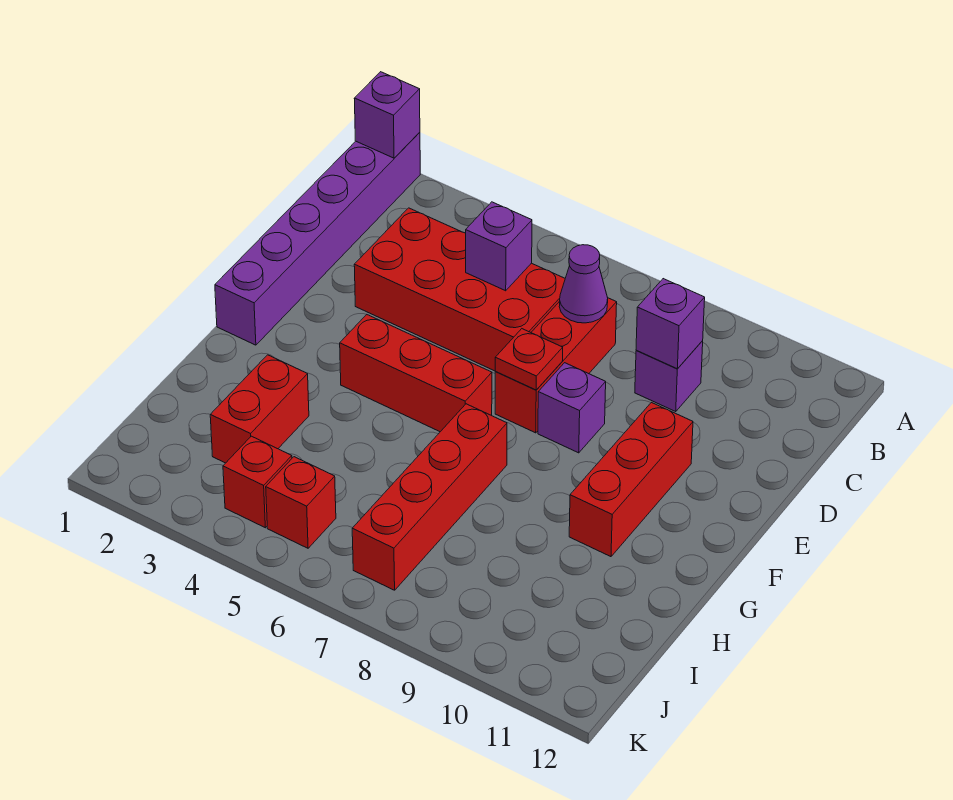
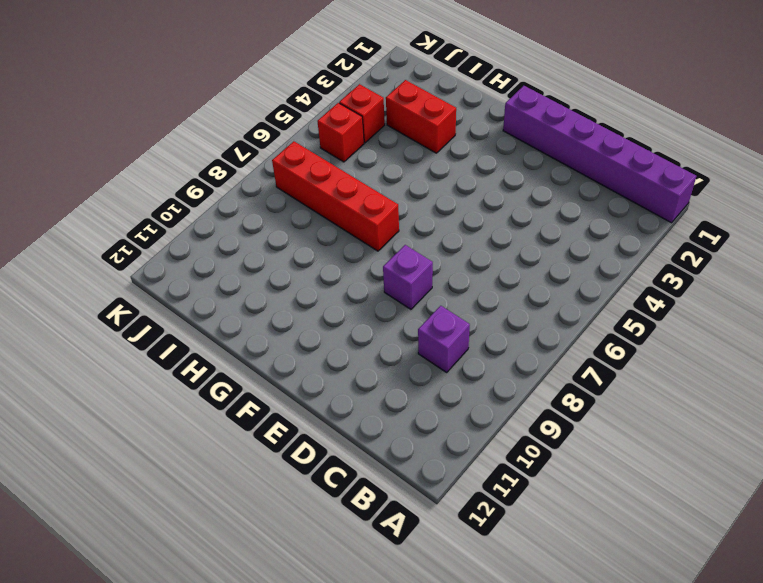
none -> red 2x4 brick [354,208,565,371]
none -> red 1x3 brick [495,298,617,433]
none -> red 1x3 brick [569,403,693,557]

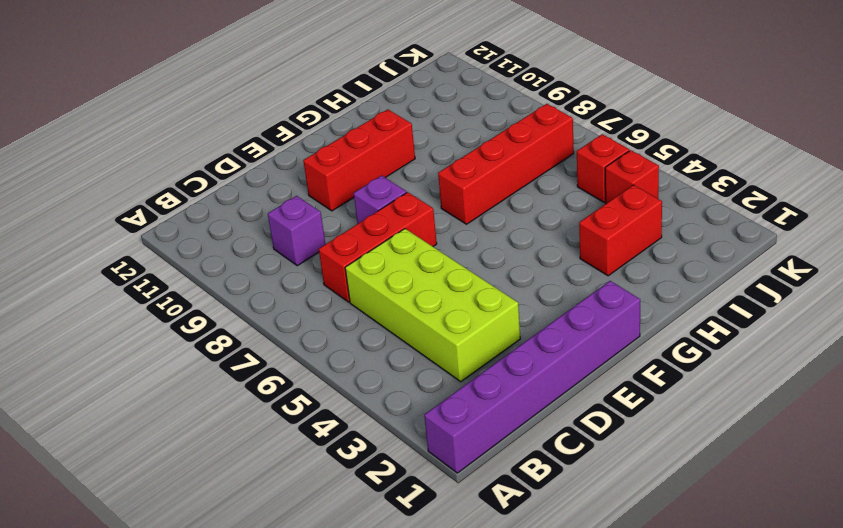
lime 2x4 brick [345,229,520,382] -> red 2x4 brick [354,208,565,371]
none -> red 1x3 brick [340,315,492,432]
none -> purple 1x1 brick [354,72,420,158]
none -> purple 1x1 brick [466,202,532,291]

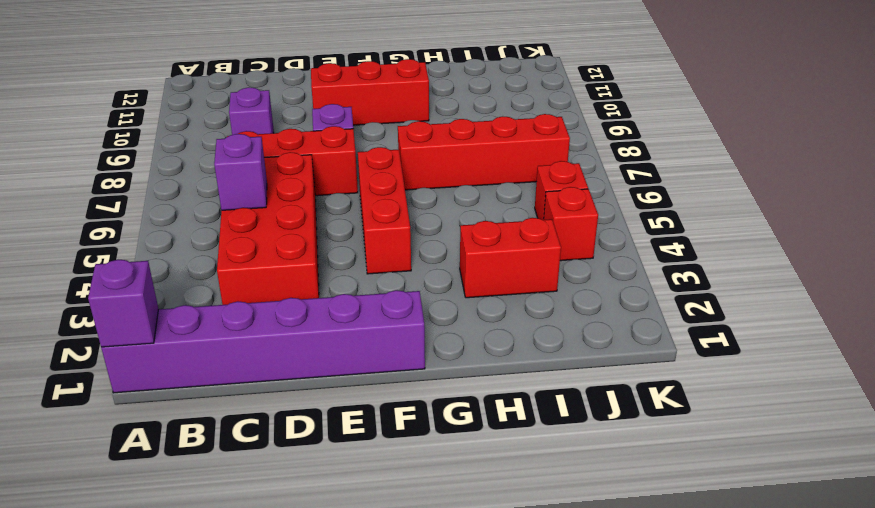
none -> purple 1x1 cone [559,245,608,323]
none -> purple 1x1 brick [636,279,705,369]
none -> red 1x1 plate [495,329,563,390]

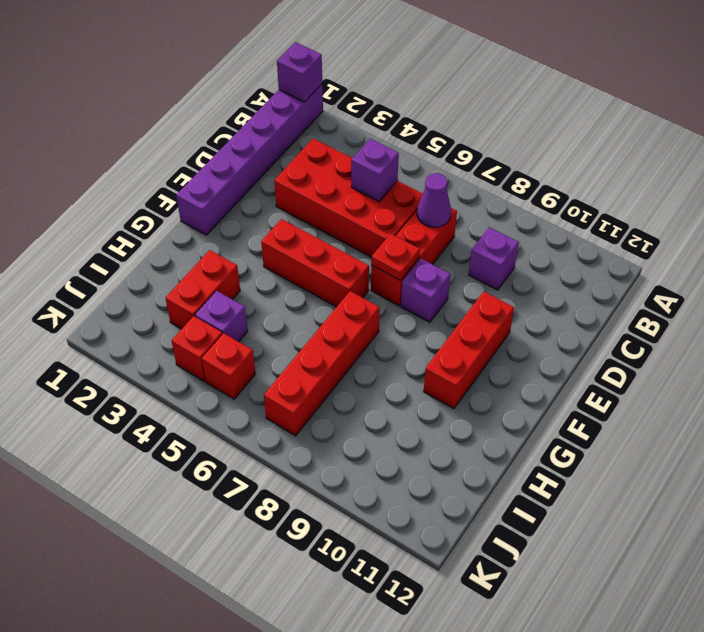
purple 1x1 brick [195,291,248,342] -> purple 1x1 brick moved to [636,279,705,369]

